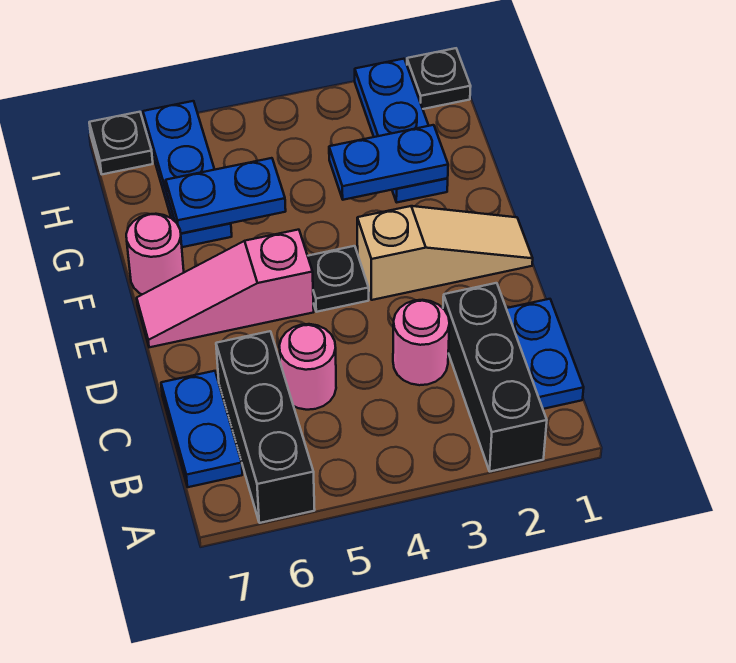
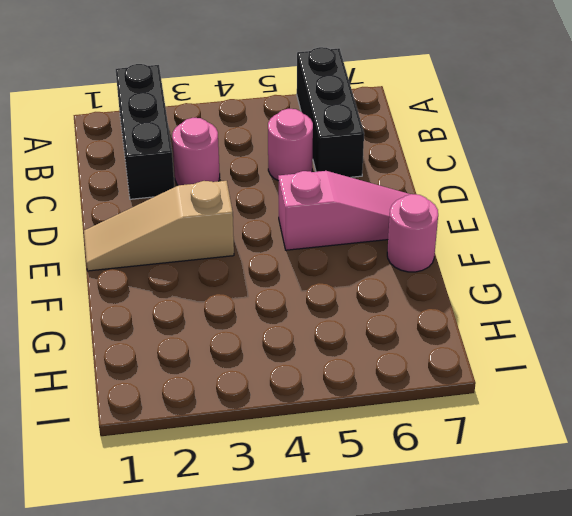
none -> blue 1x2 plate [506,299,584,409]
none -> blue 1x2 plate [161,371,242,487]
none -> black 1x1 plate [308,246,369,312]

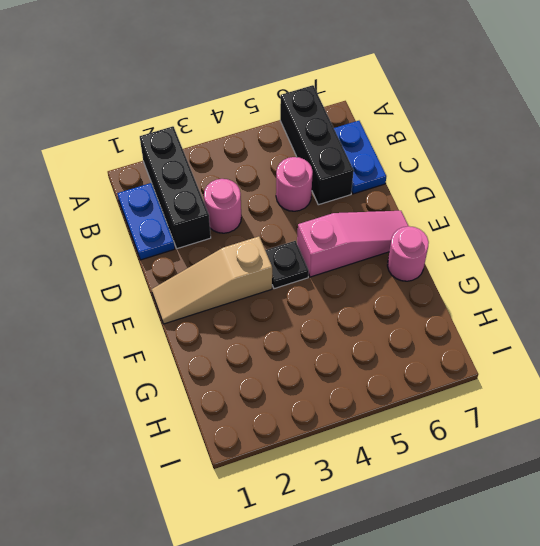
none -> blue 1x3 plate [355,59,448,202]
none -> blue 1x3 plate [143,101,232,247]
none -> black 1x1 plate [407,48,471,109]

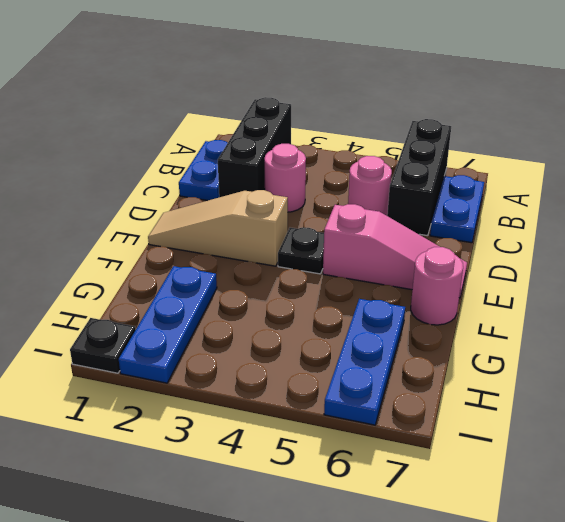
none -> black 1x1 plate [89,112,153,174]
none -> blue 1x2 plate [329,125,448,200]
none -> blue 1x2 plate [166,158,286,233]

